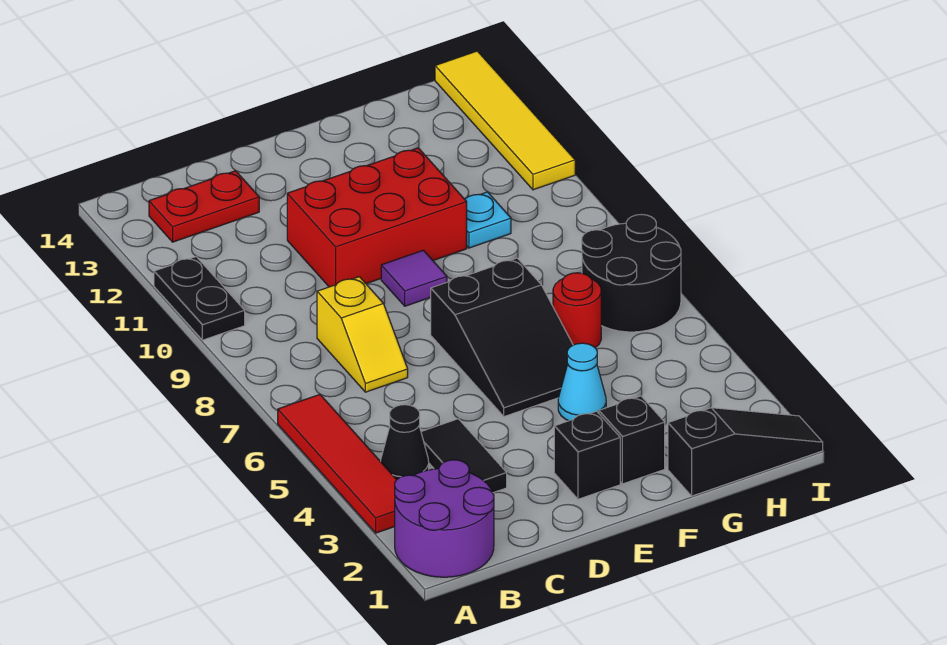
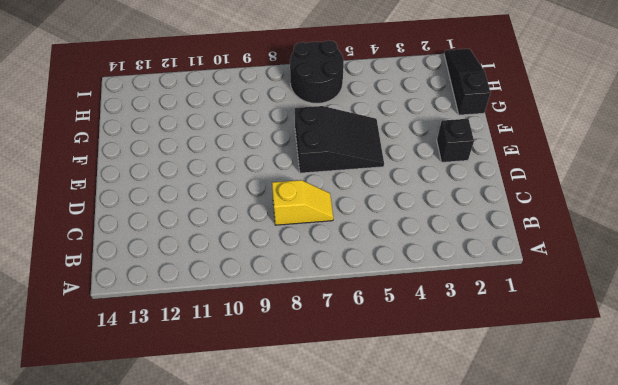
none -> purple 2x2 round brick [395,460,494,577]
none -> red 1x4 tile [278,394,397,533]
none -> black 1x2 plate [154,257,245,340]

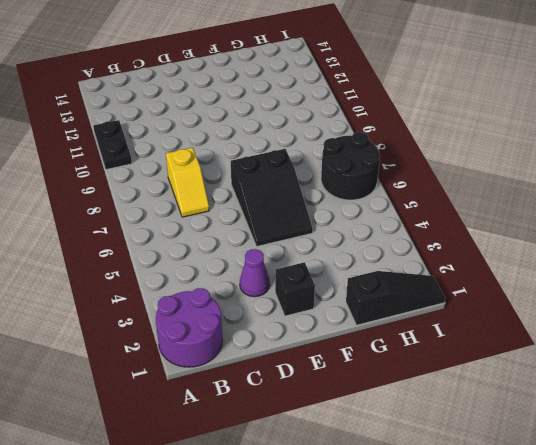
purple 1x1 cone [240,249,270,297] -> none
none -> red 1x4 tile [278,394,397,533]
none -> black 1x1 cone [381,405,429,479]
none -> red 1x2 plate [149,171,259,242]

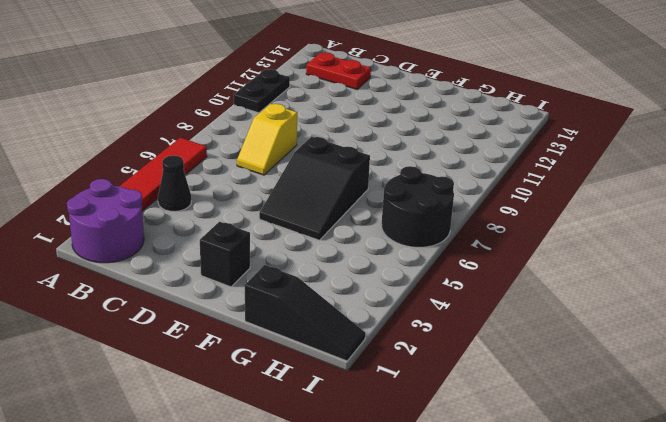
none -> black 1x2 tile [421,419,507,493]
none -> red 2x3 brick [287,148,467,287]
none -> purple 1x1 tile [381,250,447,306]

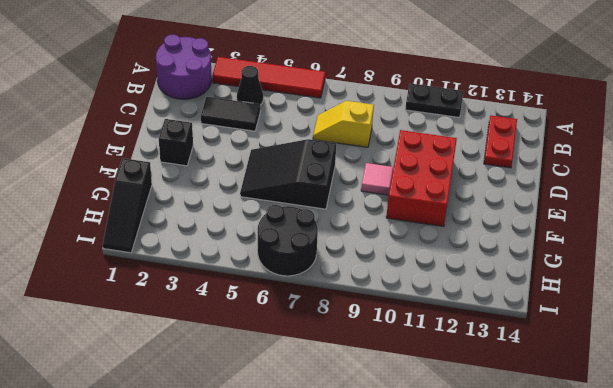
pink 1x1 tile [361,163,393,195] -> purple 1x1 tile [381,250,447,306]
none -> black 1x1 brick [599,396,665,484]
none -> cyan 1x1 cone [558,343,606,421]
none -> red 1x1 round brick [553,273,601,348]

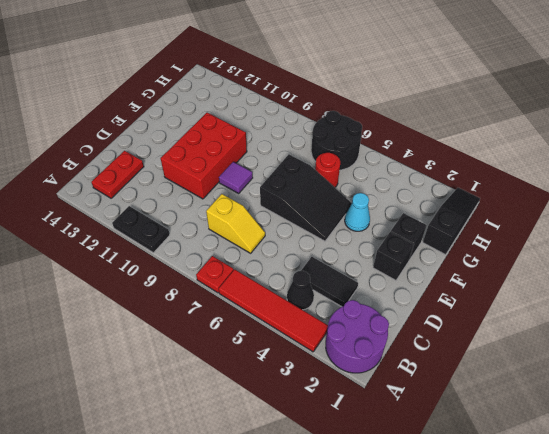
red 1x1 plate [196,256,234,293] -> none
none -> cyan 1x1 plate [465,192,511,248]
none -> yellow 1x4 tile [435,51,575,190]

